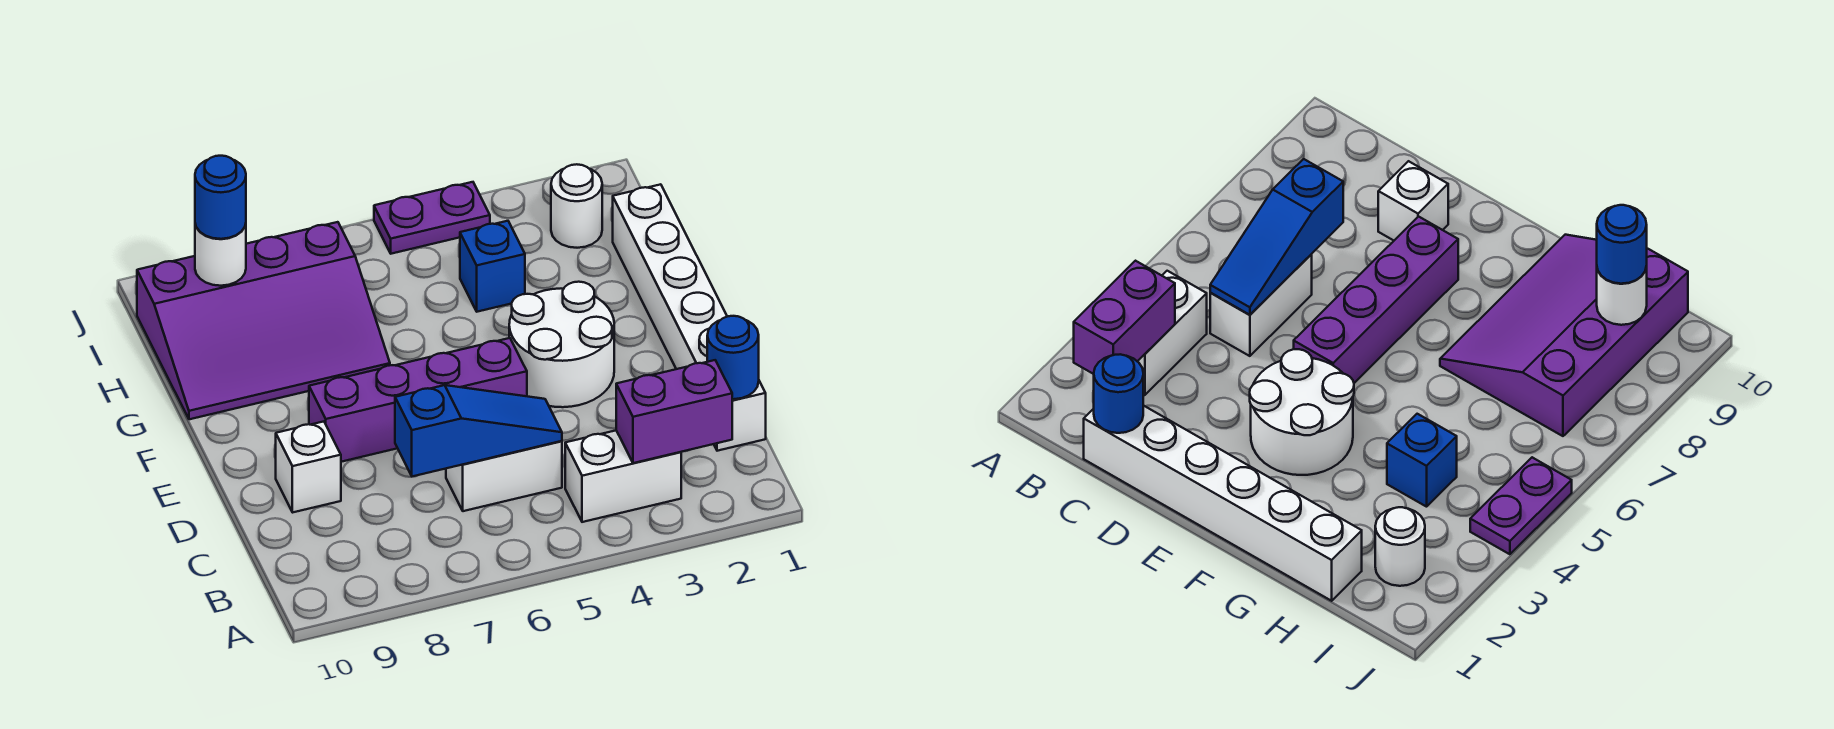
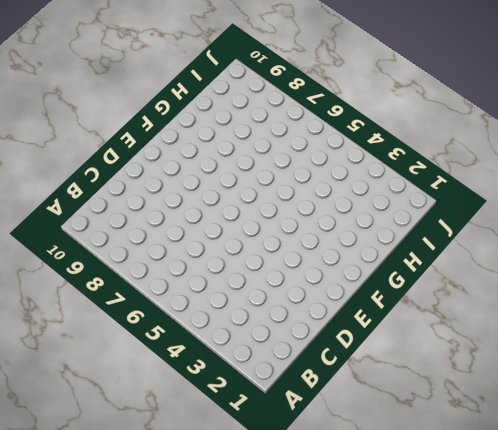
none -> white 1x2 brick [565,431,681,522]
none -> white 1x6 brick [613,184,766,451]
none -> white 1x2 brick [446,441,562,511]

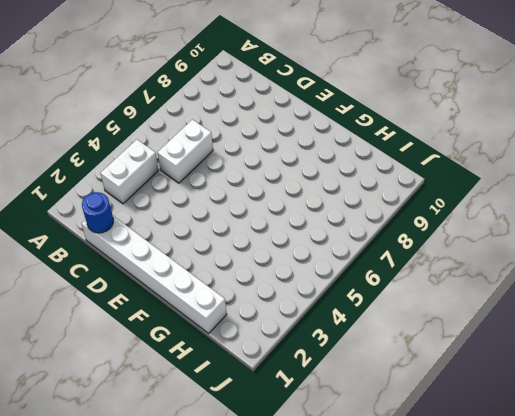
none -> white 1x1 brick [276,422,341,512]
none -> white 2x2 round brick [509,282,614,407]
none -> purple 1x4 brick [309,338,527,462]

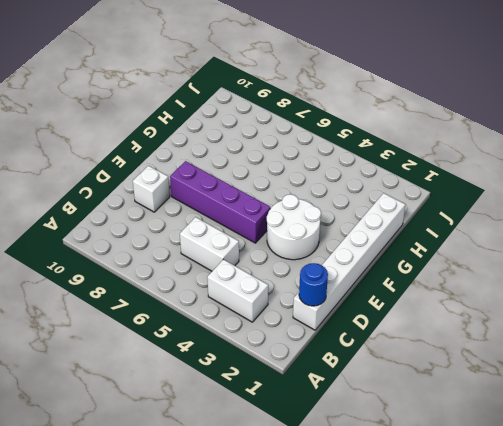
none -> purple 3x4 slope [137,222,390,419]
none -> blue 1x1 brick [460,221,525,312]
none -> white 1x1 round brick [551,164,602,248]

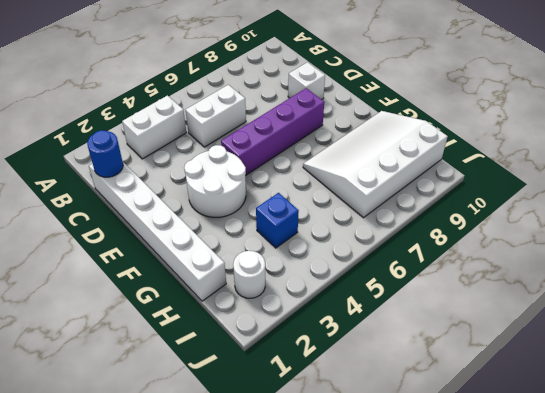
white 3x4 slope [303,111,448,218] -> purple 3x4 slope [137,222,390,419]
none -> purple 1x2 plate [374,182,490,254]
none -> purple 1x2 brick [616,360,732,463]
none -> blue 1x3 slope [395,385,562,477]

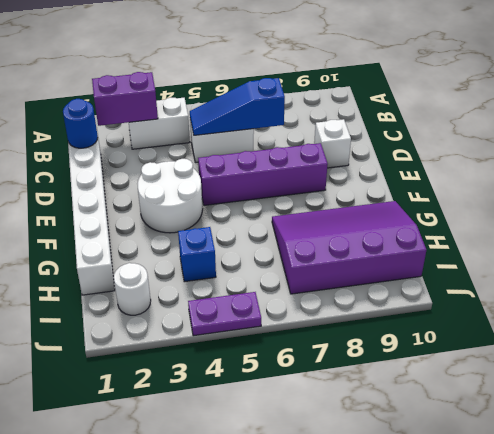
none -> white 1x1 round brick [195,224,246,286]
none -> blue 1x1 round brick [195,156,246,239]

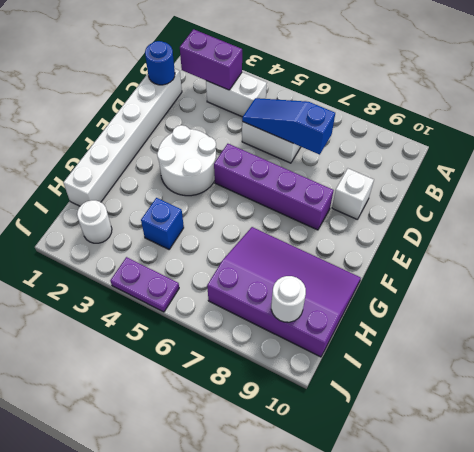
none -> blue 1x1 round brick [195,156,246,239]

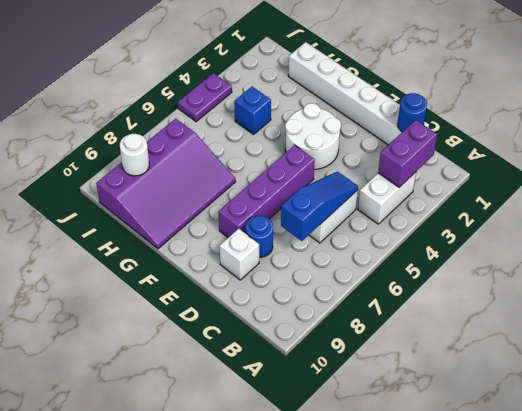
blue 1x1 round brick [245,216,273,257] -> blue 1x1 round brick moved to [195,156,246,239]
none -> white 1x1 round brick [551,164,602,248]

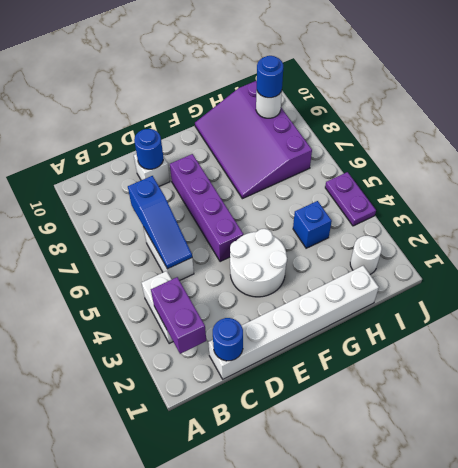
blue 1x1 round brick [134,129,163,169] -> none

